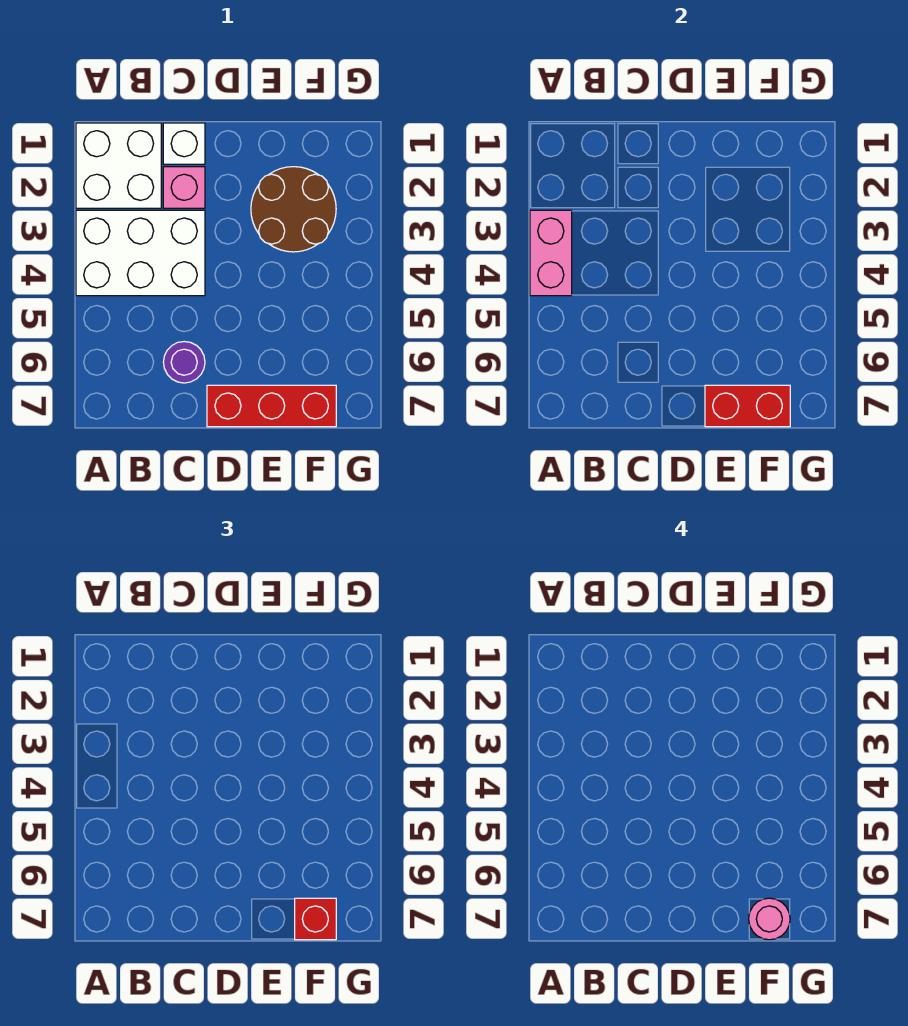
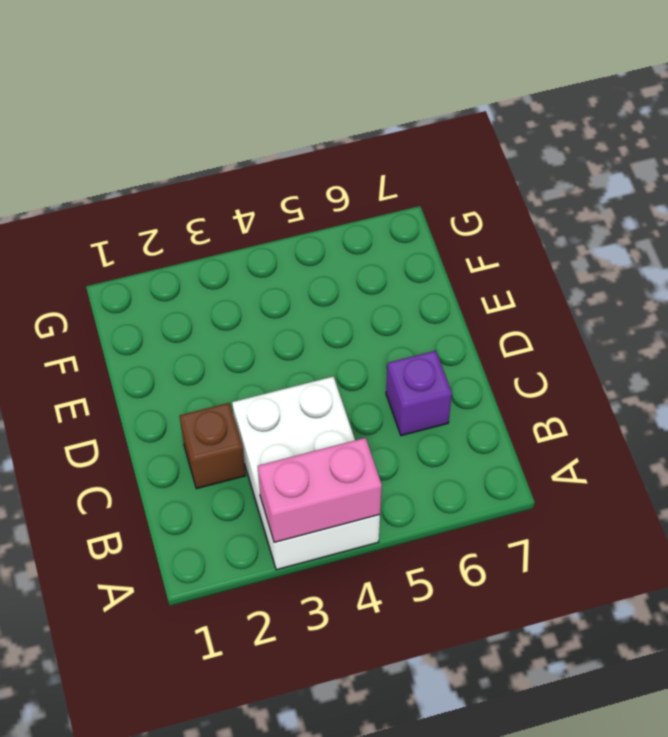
brown 1x1 brick [179,403,245,489] -> pink 1x1 brick [163,167,205,208]
purple 1x1 brick [386,351,452,436] -> purple 1x1 round brick [163,342,205,383]
none -> white 2x2 brick [76,123,161,208]
none -> white 1x1 brick [163,123,205,164]

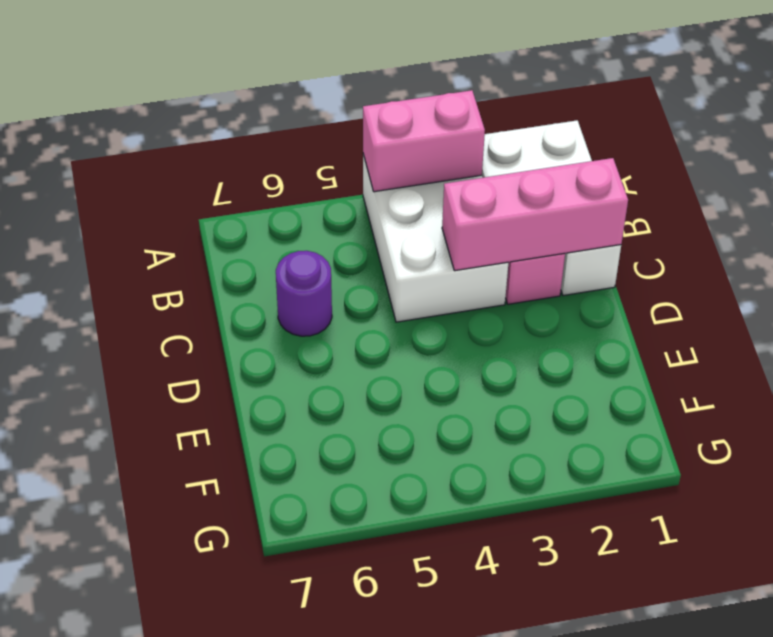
pink 1x3 brick [442,158,628,271] -> none
none -> red 1x3 brick [207,385,336,427]
none -> brown 2x2 round brick [251,167,336,252]

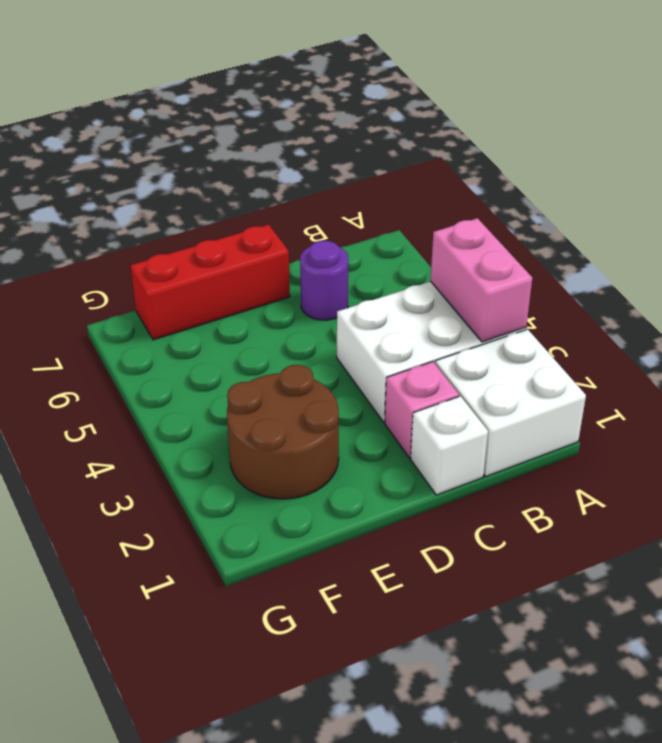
none -> red 1x2 brick [705,385,790,427]
none -> red 1x1 brick [295,898,336,940]

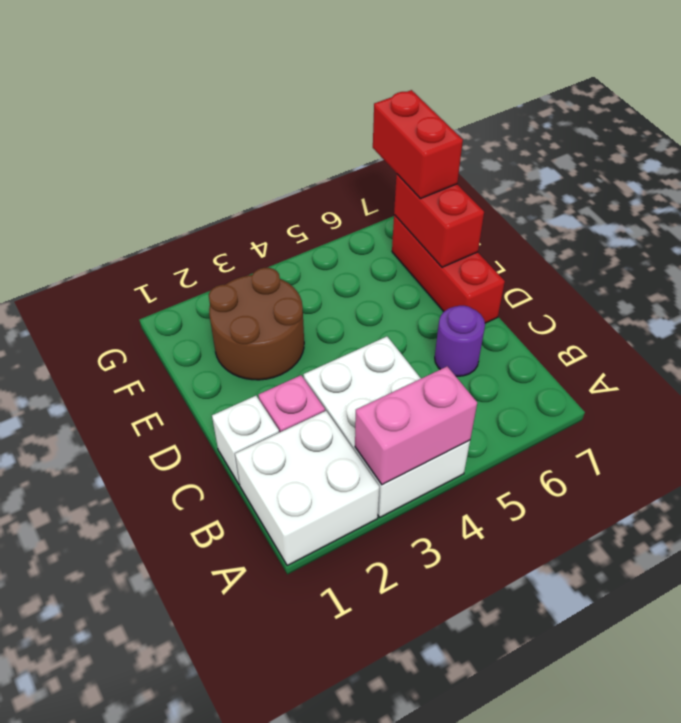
red 1x2 brick [373,90,463,199] -> red 1x1 brick [295,898,336,940]
none -> pink 1x1 round brick [749,898,790,940]

